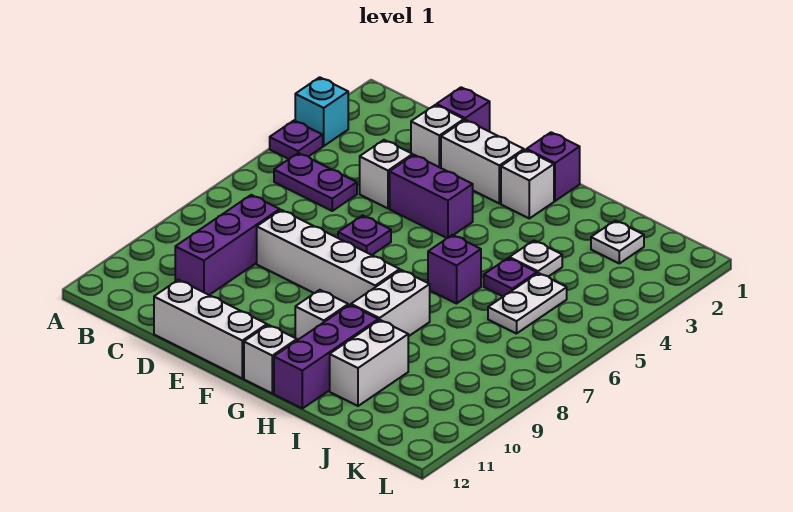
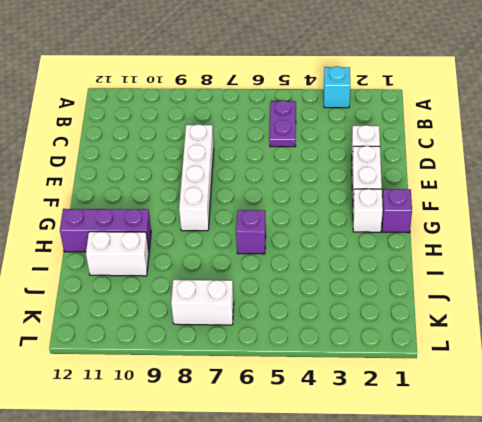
white 1x2 brick [171,280,234,325] -> white 1x2 brick moved to [351,270,430,337]
none -> purple 1x1 plate [270,121,323,159]
none -> purple 1x3 brick [175,195,280,295]
none -> purple 1x1 brick [437,87,490,132]

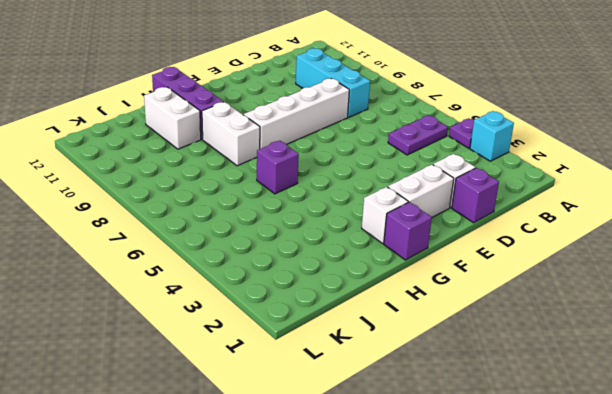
cyan 1x3 brick [296,48,370,117] -> purple 1x3 brick [175,195,280,295]
none -> white 1x1 brick [360,140,413,208]
none -> white 1x3 brick [154,280,267,379]
none -> purple 1x2 brick [390,155,473,238]

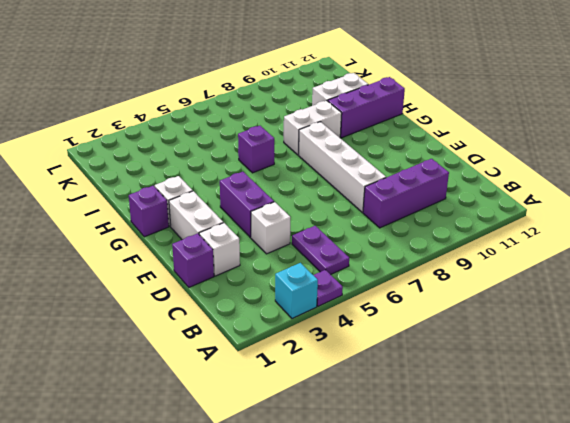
none -> white 1x3 brick [154,280,267,379]
none -> purple 1x1 plate [338,215,391,255]
none -> white 1x1 brick [295,290,348,340]

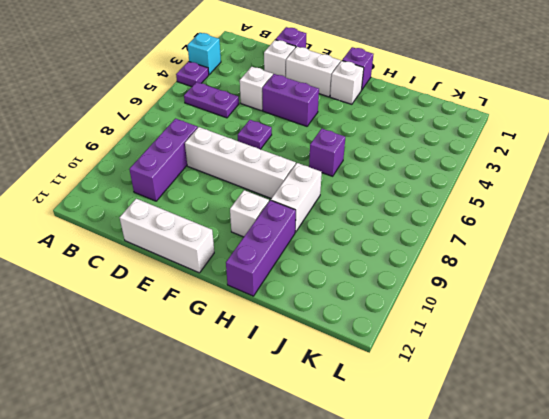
none -> white 1x1 brick [244,325,297,393]
none -> white 1x1 plate [509,241,562,277]
none -> purple 1x1 plate [484,258,537,297]

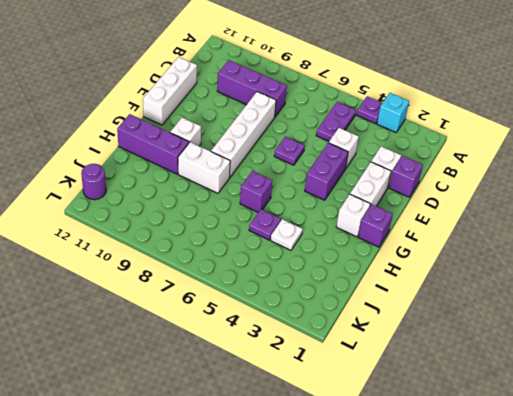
purple 1x1 round brick [81,164,106,200] -> none
none -> white 1x1 brick [244,325,297,393]
none -> white 1x2 brick [330,320,408,406]
none -> white 1x1 plate [591,220,644,263]

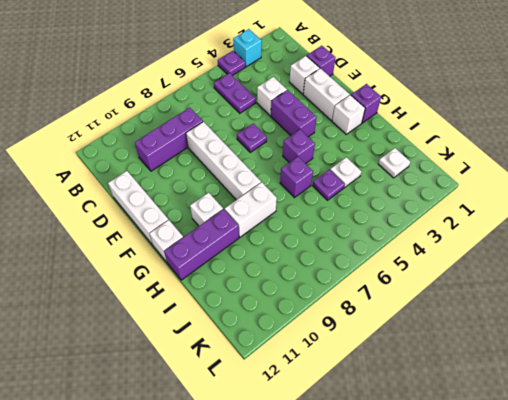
purple 1x1 brick [283,130,315,164] -> none
none -> white 1x2 brick [330,320,408,406]
none -> white 1x2 plate [488,273,567,334]

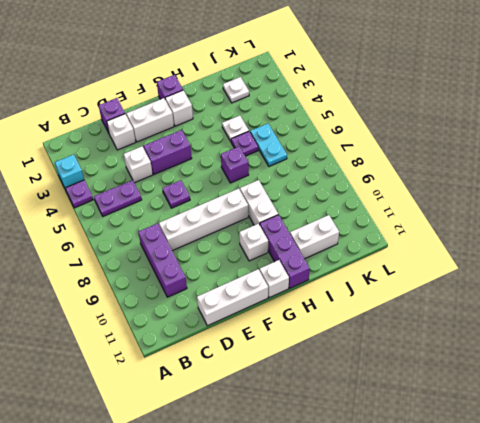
white 1x2 brick [290,215,339,259] -> white 1x2 brick turned to [330,320,408,406]
cyan 1x2 plate [250,124,287,166] -> white 1x2 plate [488,273,567,334]

